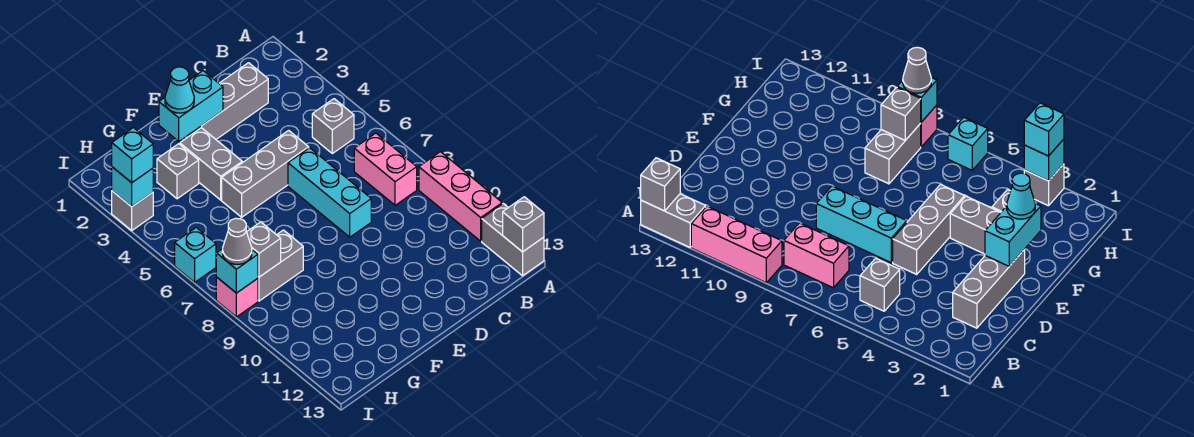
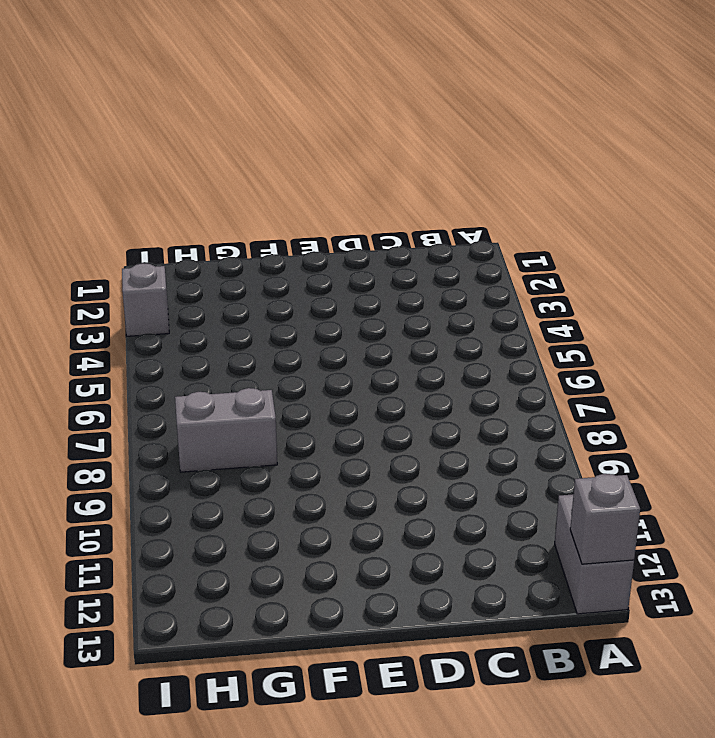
none -> pink 1x3 brick [419,152,502,241]
none -> grey 1x1 brick [312,99,354,153]
none -> pink 1x2 brick [354,133,417,205]

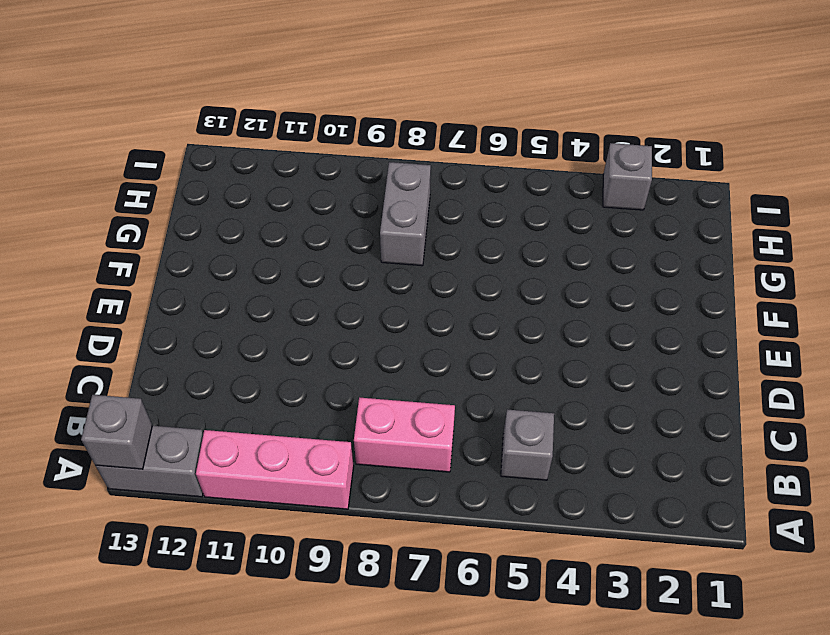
none -> grey 1x3 brick [186,63,268,139]
none -> grey 1x3 brick [222,130,309,217]
none -> cyan 1x3 brick [288,148,371,237]

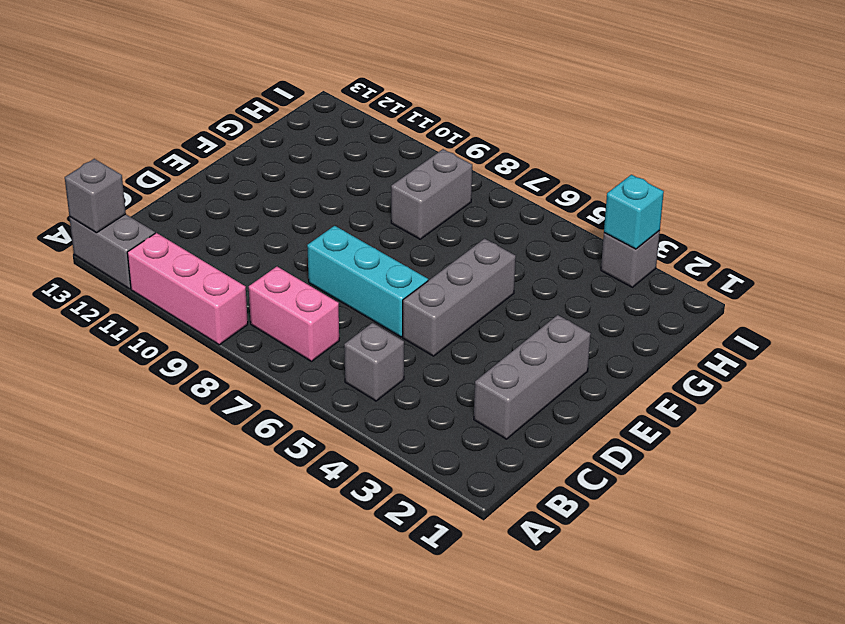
none -> grey 1x2 brick [180,128,242,200]
none -> grey 1x1 brick [157,144,199,199]
none -> cyan 1x1 brick [175,228,216,282]

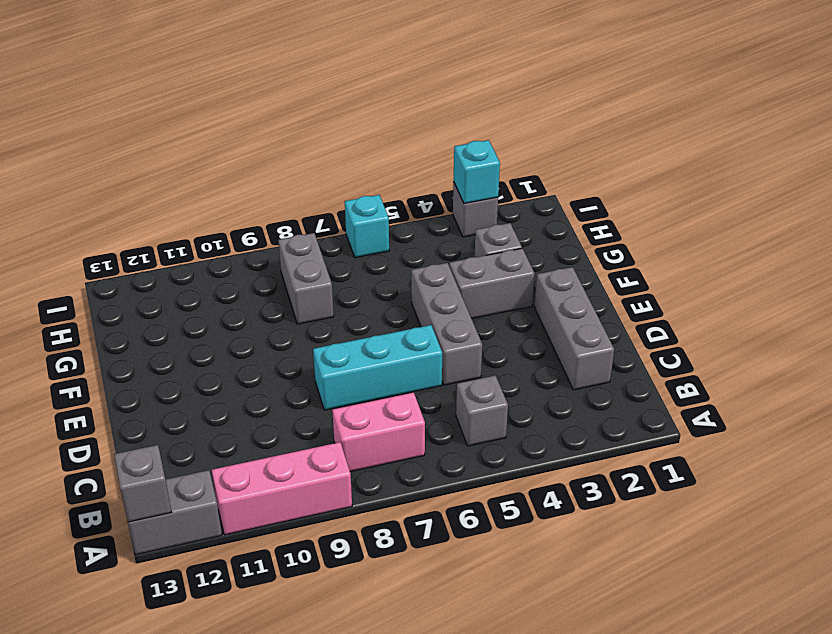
none -> pink 1x1 brick [216,277,258,317]
none -> cyan 1x2 brick [159,71,223,141]
none -> grey 1x1 brick [247,222,281,277]

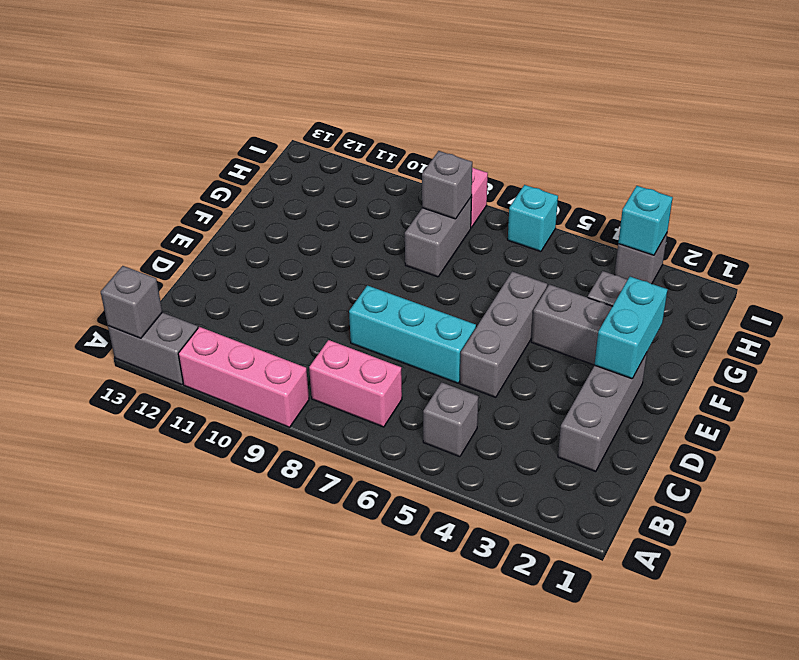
none -> cyan 1x1 brick [216,249,258,293]
none -> cyan 1x1 cone [165,67,194,113]
none -> cyan 1x1 brick [112,128,153,183]

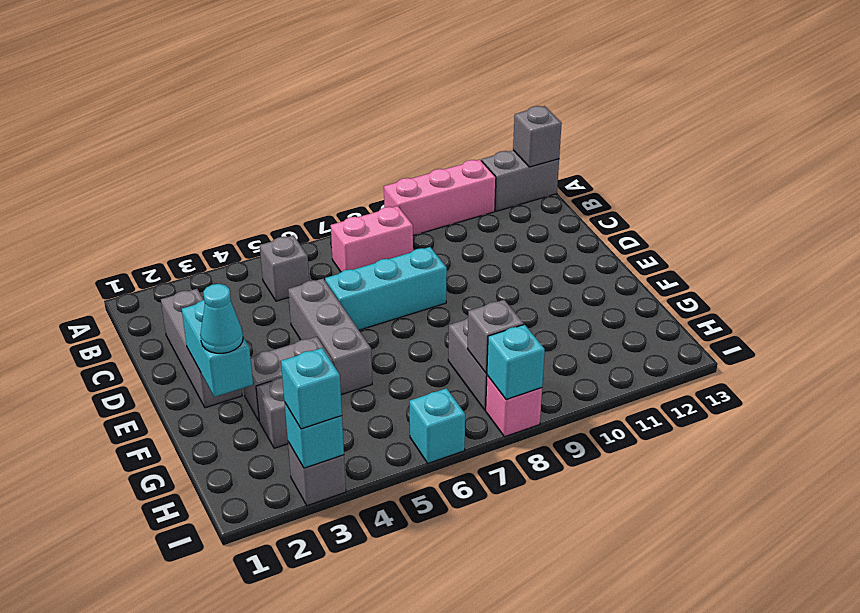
none -> grey 1x1 cone [223,218,252,264]

